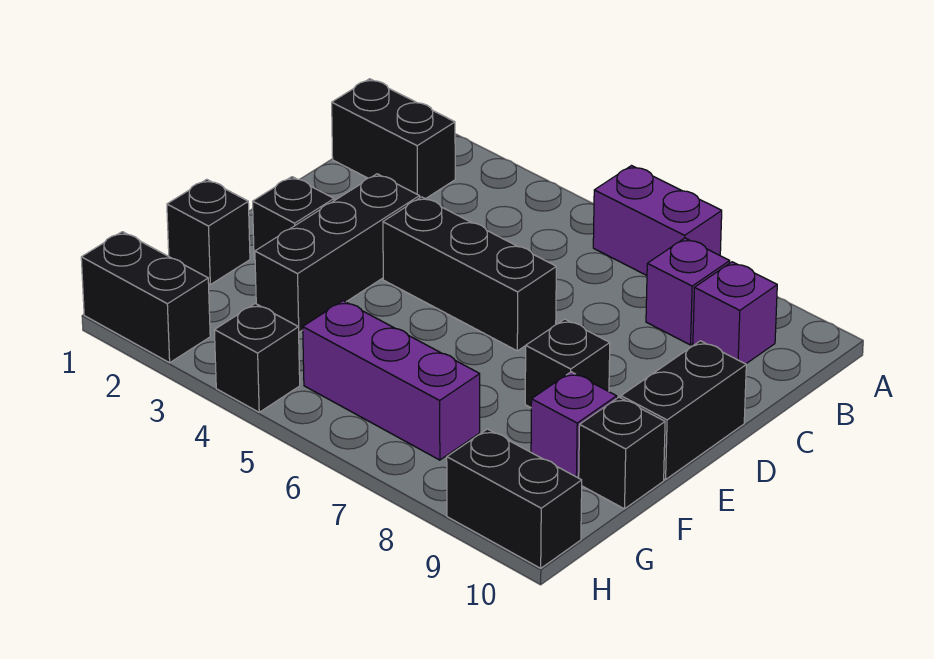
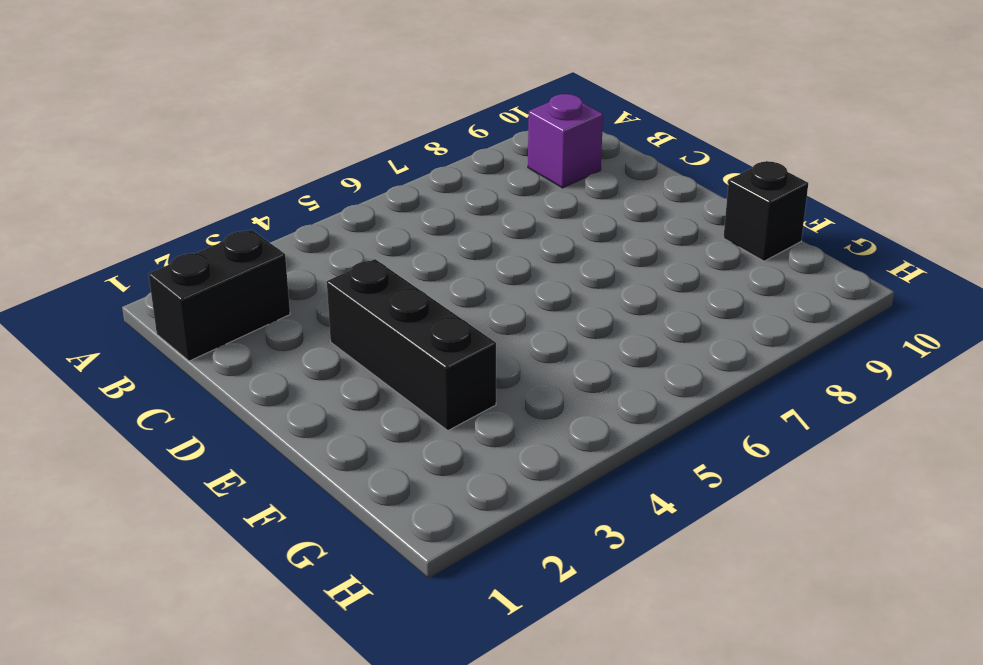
none -> purple 1x2 brick [593,166,722,275]
none -> purple 1x1 brick [646,238,730,345]
none -> black 1x3 brick [383,197,556,351]

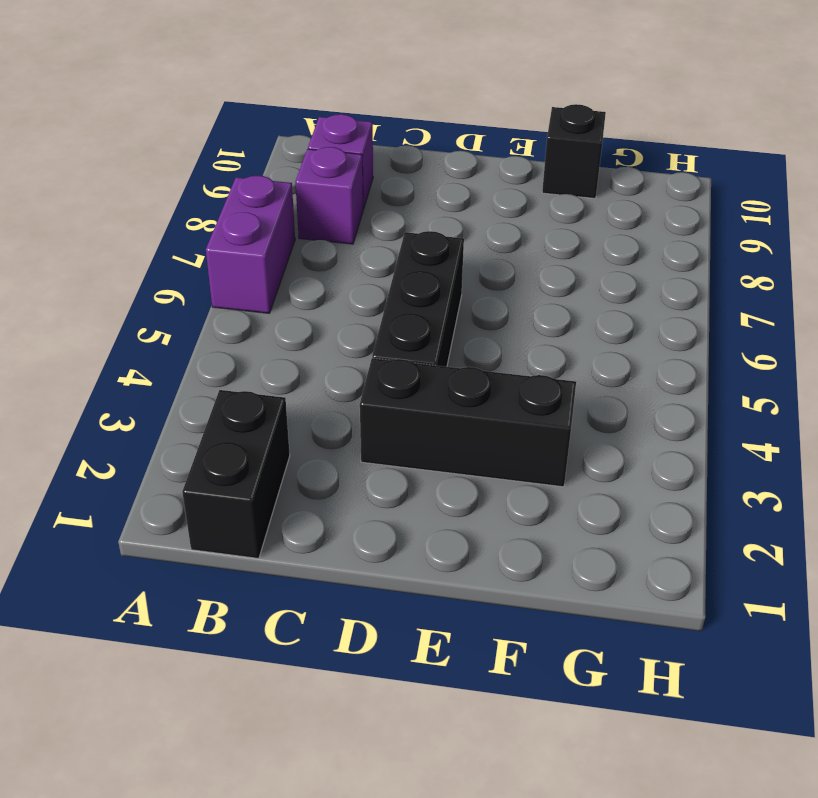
none -> black 1x2 brick [621,341,746,480]
none -> black 1x1 brick [253,177,334,260]
none -> black 1x1 brick [525,319,610,407]

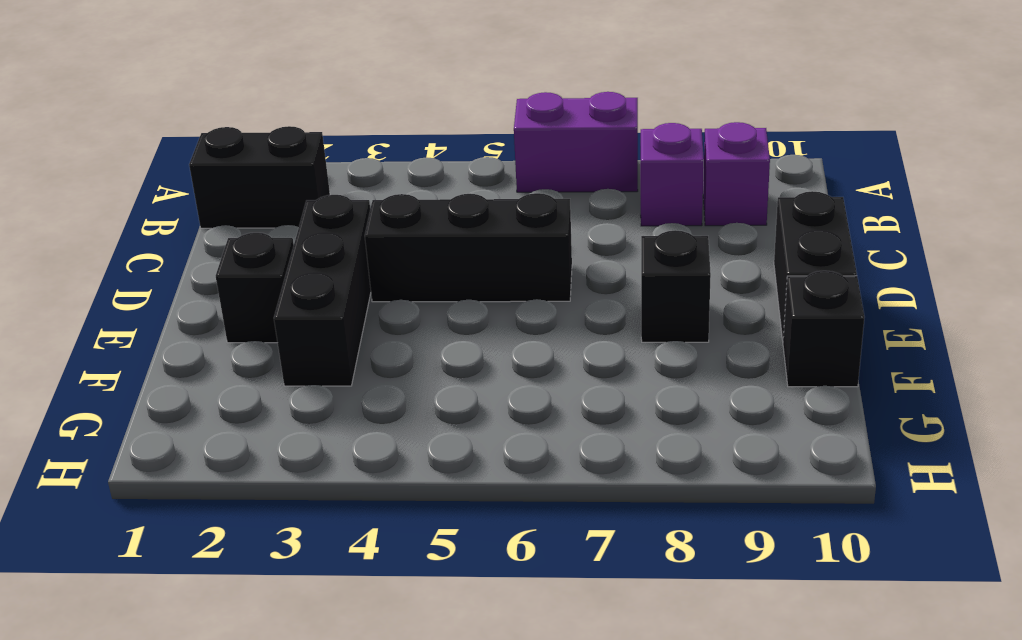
none -> black 1x1 brick [167,179,250,285]
none -> purple 1x1 brick [531,372,617,478]
none -> purple 1x3 brick [303,301,480,460]

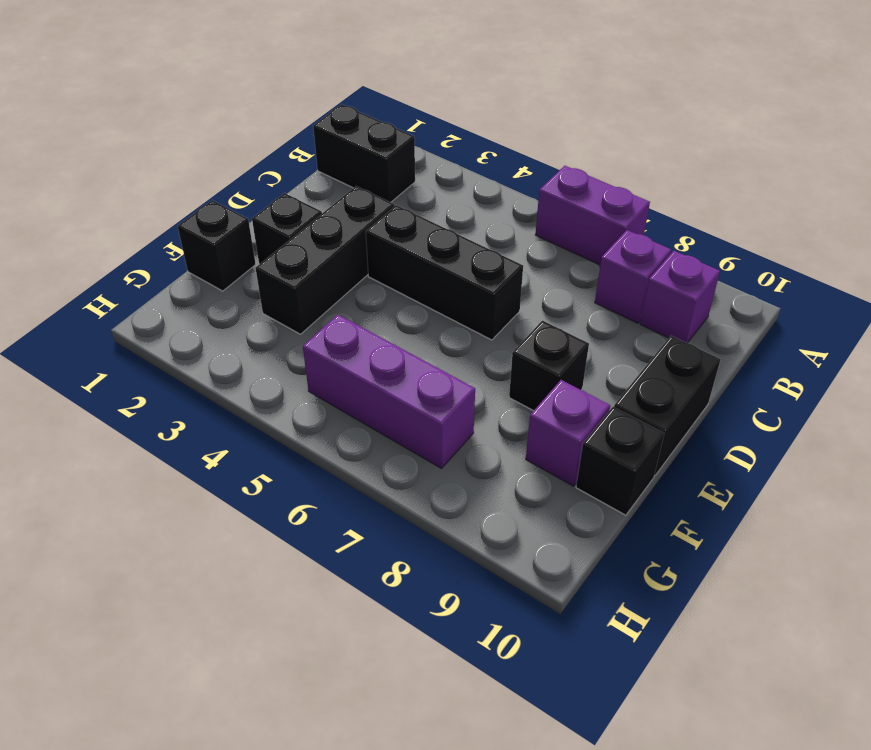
none -> black 1x2 brick [81,232,210,363]
none -> black 1x1 brick [214,304,300,412]
none -> black 1x2 brick [447,429,582,568]

